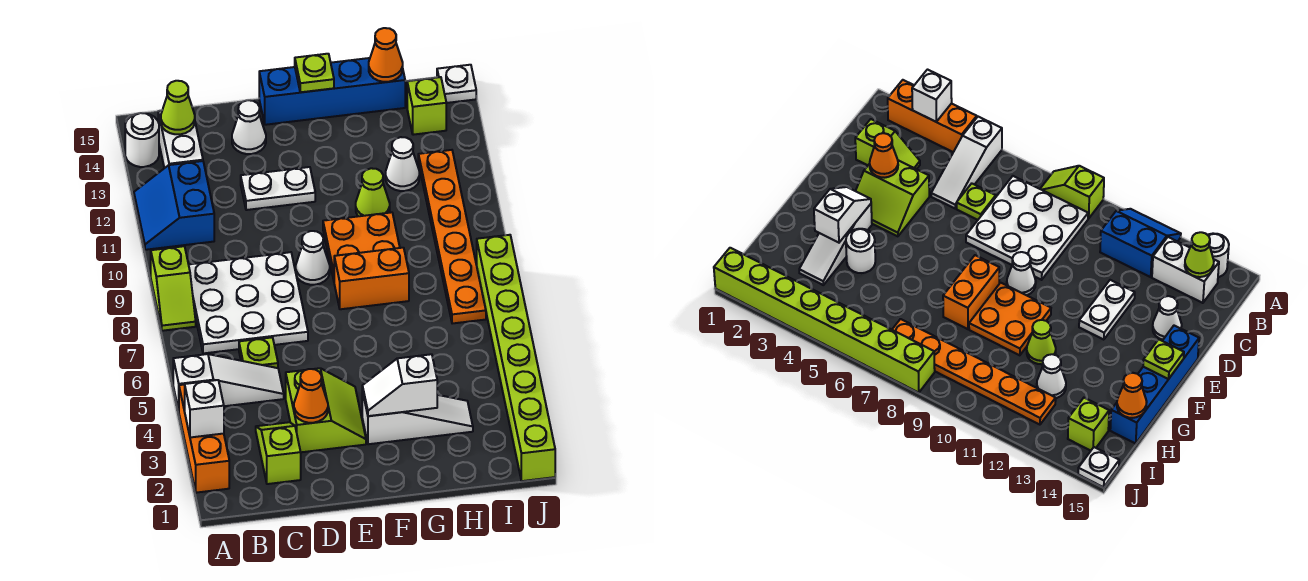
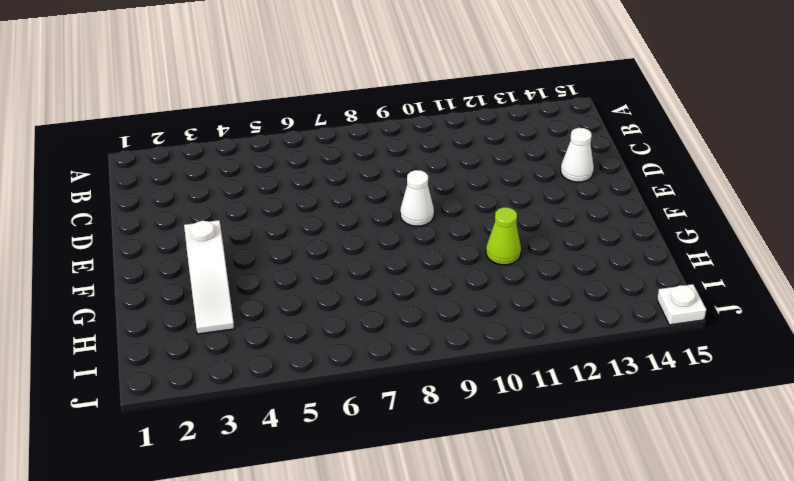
none -> orange 1x3 brick [179,385,229,493]
none -> white 1x3 slope [173,354,284,410]
none -> lime 1x2 slope [151,246,196,331]
none -> blue 2x2 slope [134,161,214,250]

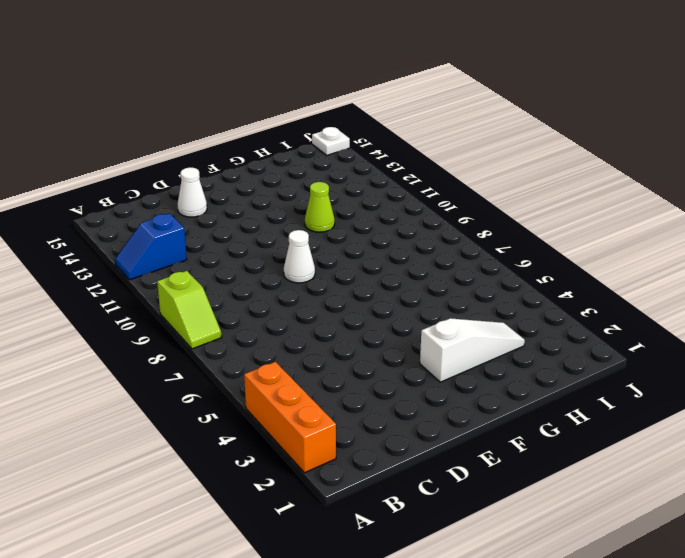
blue 1x2 slope [115,214,187,280] -> blue 2x2 slope [134,161,214,250]
none -> white 1x3 slope [173,354,284,410]
none -> white 1x1 round brick [125,113,159,167]
none -> white 3x3 plate [189,252,308,353]
none -> white 1x2 brick [158,111,203,168]

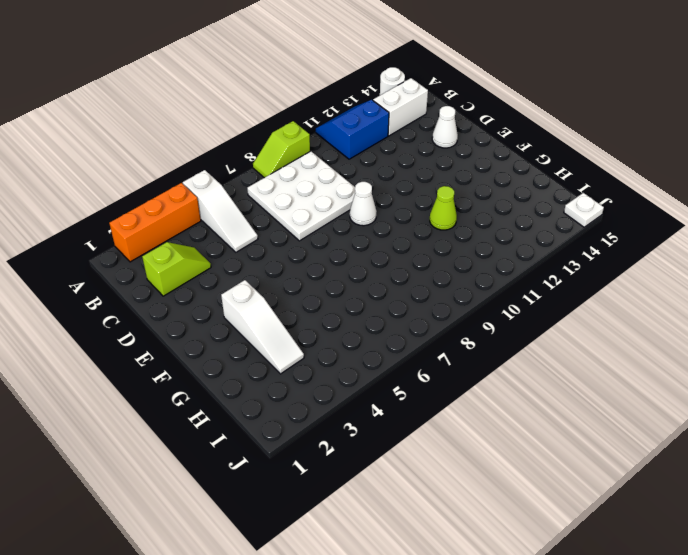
none -> lime 1x1 plate [239,338,278,368]
none -> lime 2x2 slope [286,368,366,452]
none -> white 1x2 plate [241,167,315,210]
none -> blue 1x4 brick [259,58,405,125]

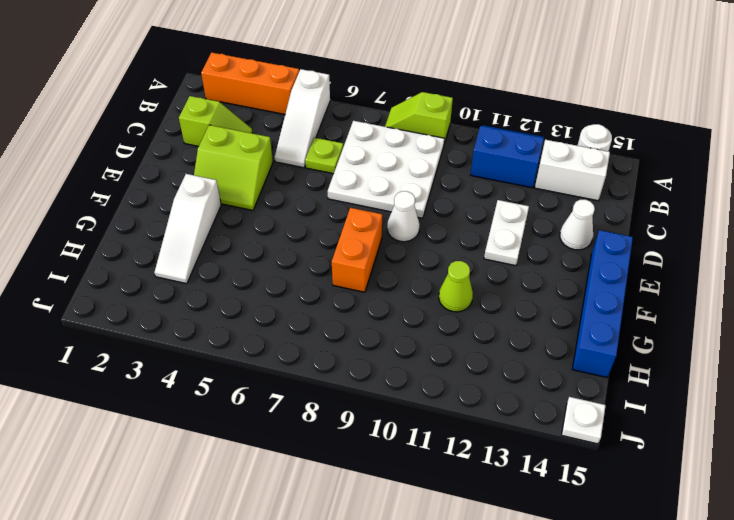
none -> orange 2x2 plate [323,212,400,280]
none -> white 1x1 round brick [846,229,875,273]
none -> white 1x1 cone [386,137,419,191]
none -> orange 1x6 plate [418,150,486,324]

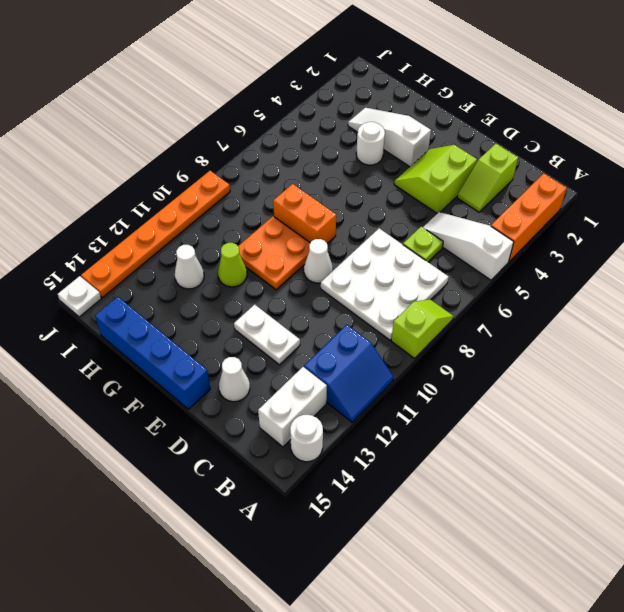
orange 1x6 plate [81,171,230,298] -> orange 1x6 plate moved to [418,150,486,324]
none -> lime 1x1 brick [407,77,446,135]
none -> lime 1x8 brick [477,235,555,481]
none -> white 1x1 brick [185,380,224,437]
none -> lime 1x1 cone [161,81,195,134]

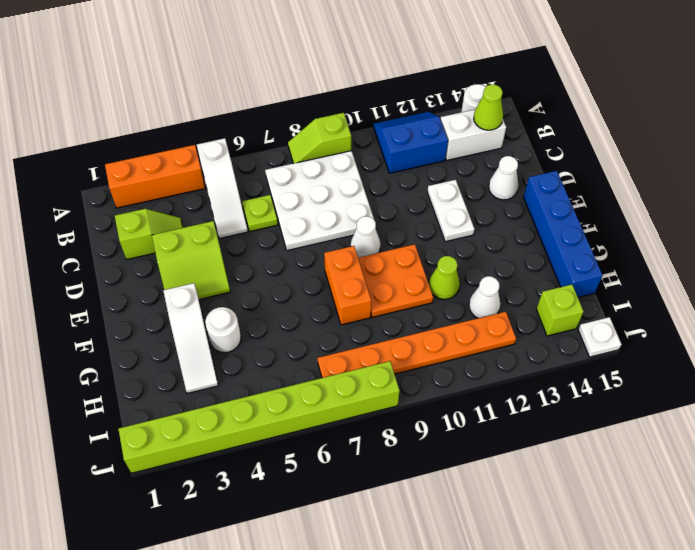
none -> white 1x1 brick [185,380,224,437]
none -> orange 1x1 cone [294,369,328,423]
none -> white 1x2 slope [362,354,437,416]
none -> lime 1x1 plate [295,54,334,92]

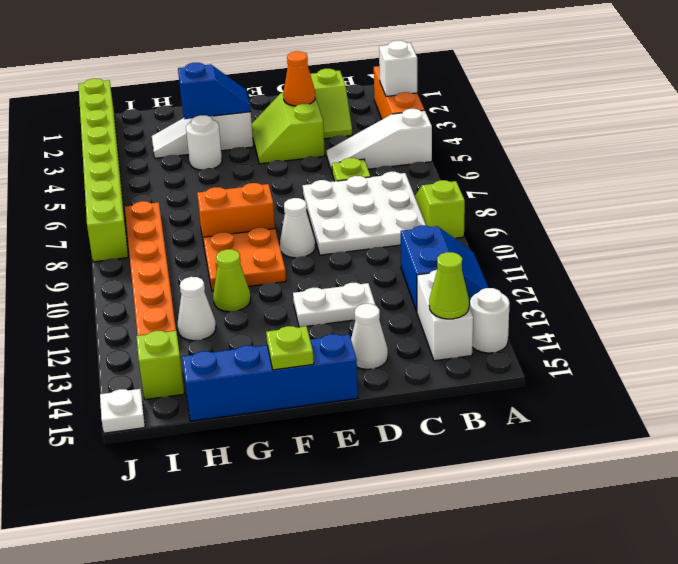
blue 1x2 slope [178,63,251,119] -> white 1x2 slope [362,354,437,416]
none -> orange 1x1 cone [369,28,403,82]

